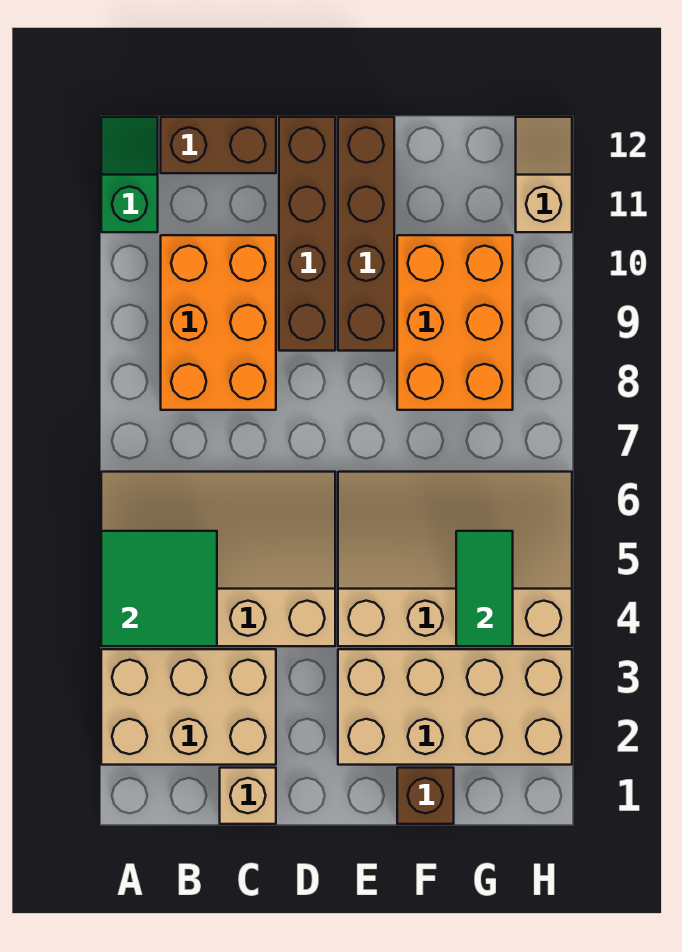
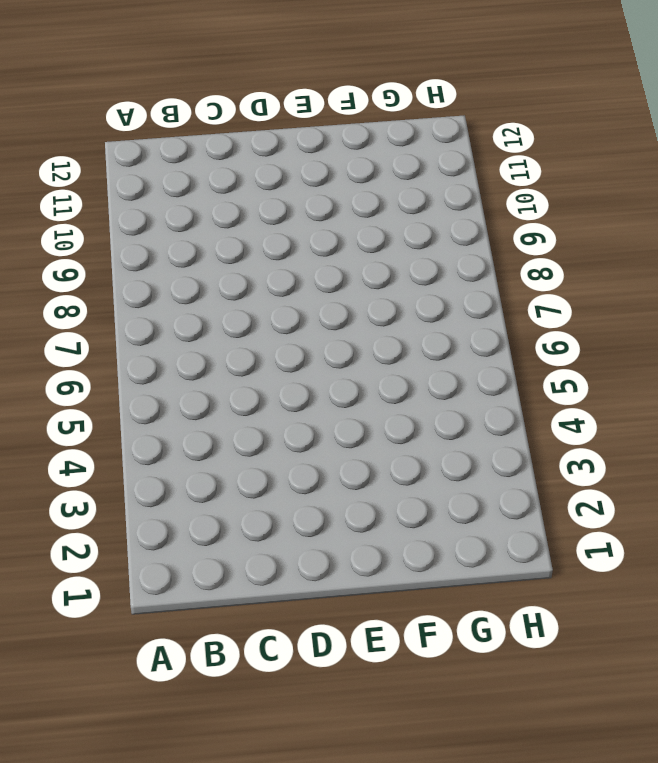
none -> tan 2x3 brick [101,649,276,765]
none -> tan 3x4 slope [101,472,335,646]
none -> green 1x2 slope [101,117,158,232]

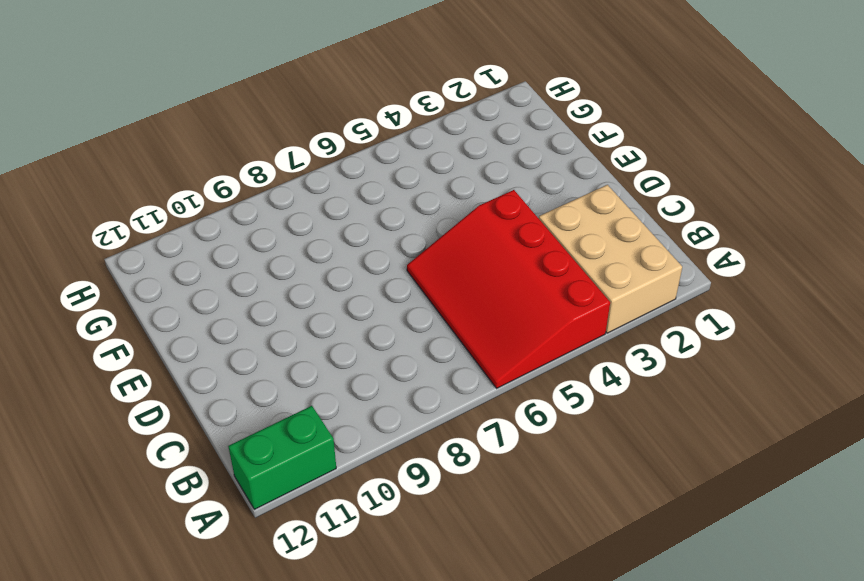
red 3x4 slope [407,190,610,388] -> tan 3x4 slope [101,472,335,646]
green 1x2 brick [228,406,336,509] -> green 1x2 slope [101,117,158,232]
none -> orange 2x3 brick [161,235,276,410]
none -> brown 1x2 brick [161,117,276,173]
none -> tan 1x1 brick [220,768,276,824]

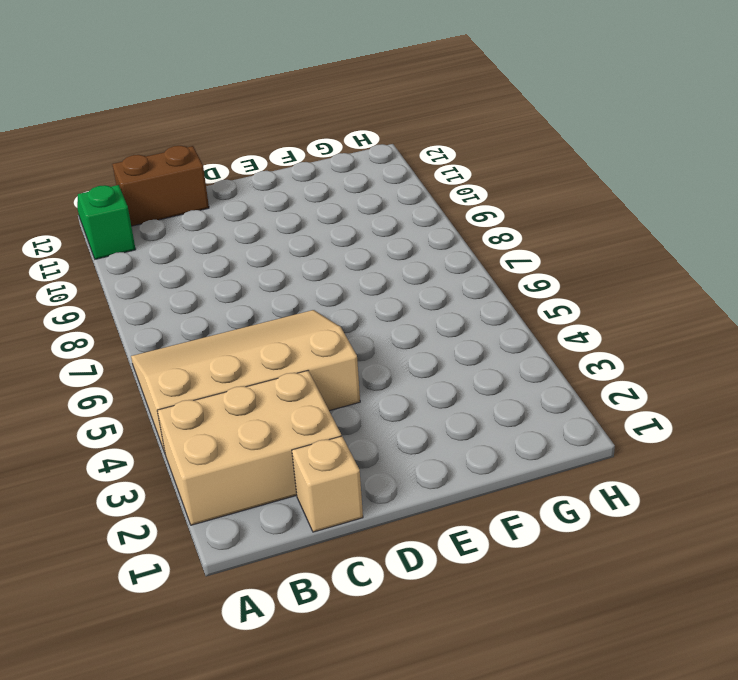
none -> orange 2x3 brick [161,235,276,410]
none -> brown 1x4 brick [279,117,335,351]
none -> tan 2x4 brick [338,649,572,765]

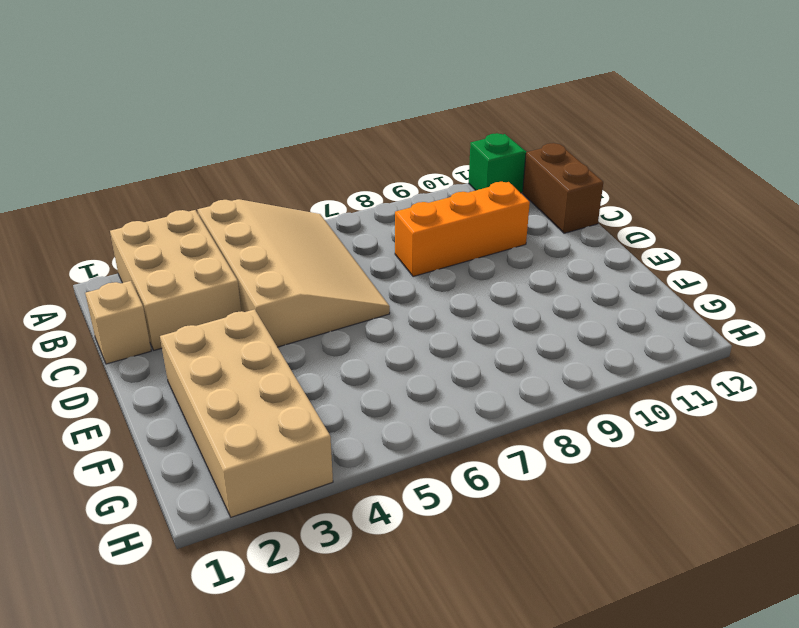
orange 1x3 brick [395,182,530,277] -> orange 2x3 brick [161,235,276,410]
none -> brown 1x4 brick [279,117,335,351]
none -> tan 3x4 slope [338,472,572,646]
none -> brown 1x4 brick [338,117,394,351]

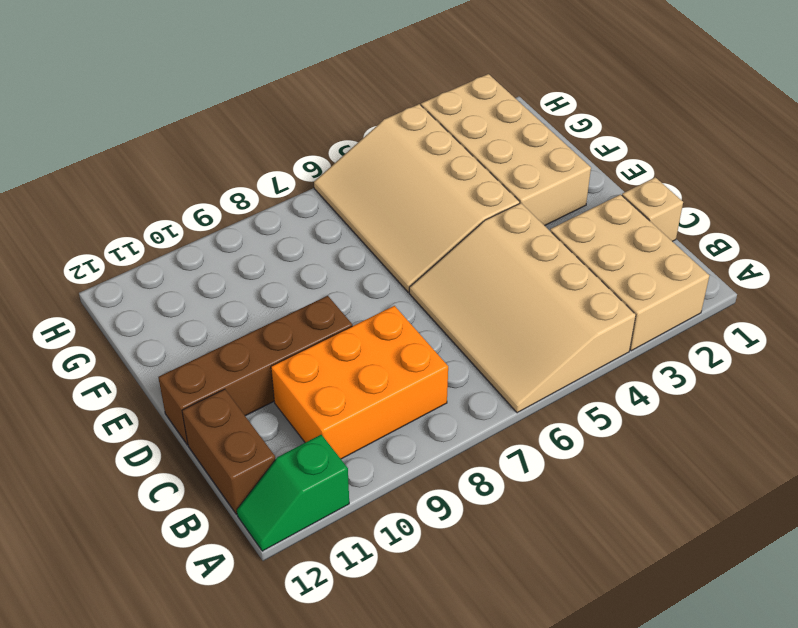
none -> brown 1x4 brick [338,117,394,351]
none -> brown 1x1 brick [397,768,454,824]
none -> orange 2x3 brick [397,235,513,410]

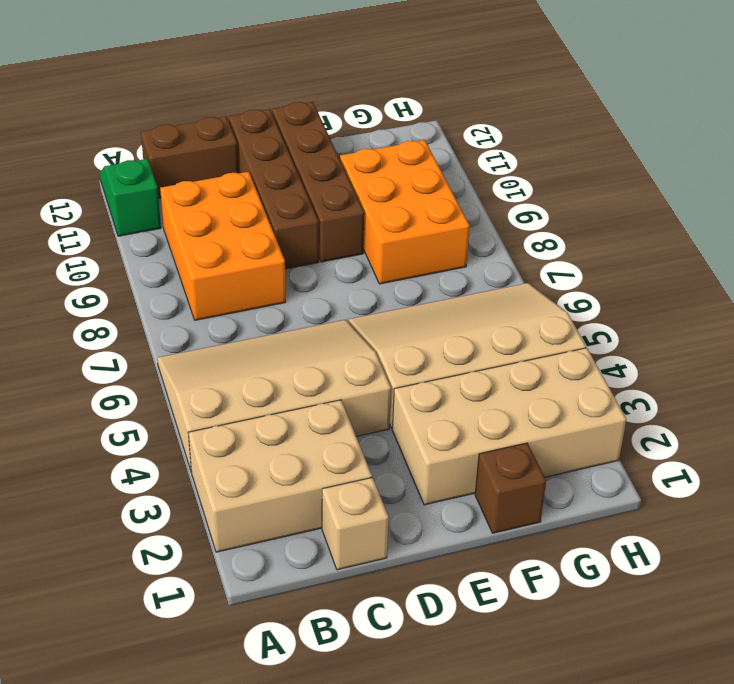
none -> tan 1x2 slope [516,117,572,232]
none -> green 2x2 tile [101,531,217,646]
none -> green 1x2 tile [456,531,513,646]

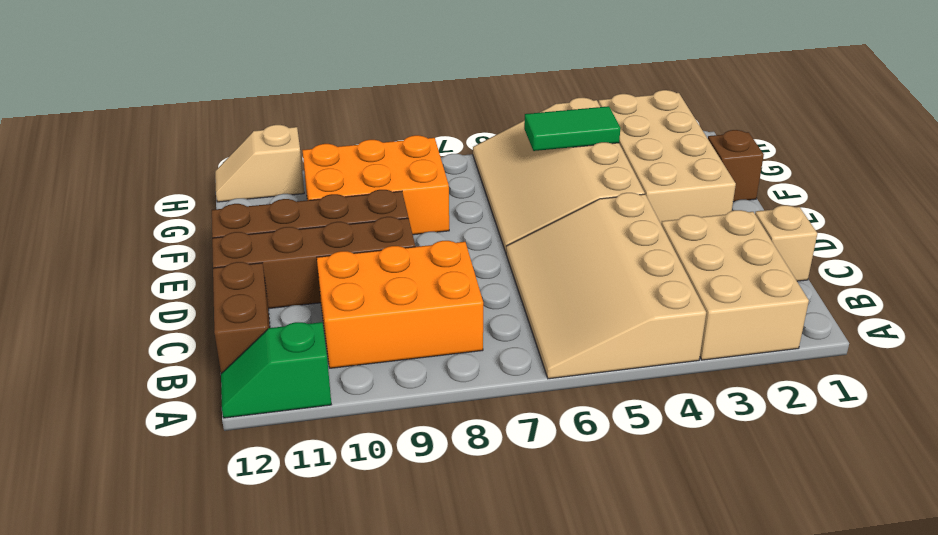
none -> green 2x2 tile [101,531,217,646]

